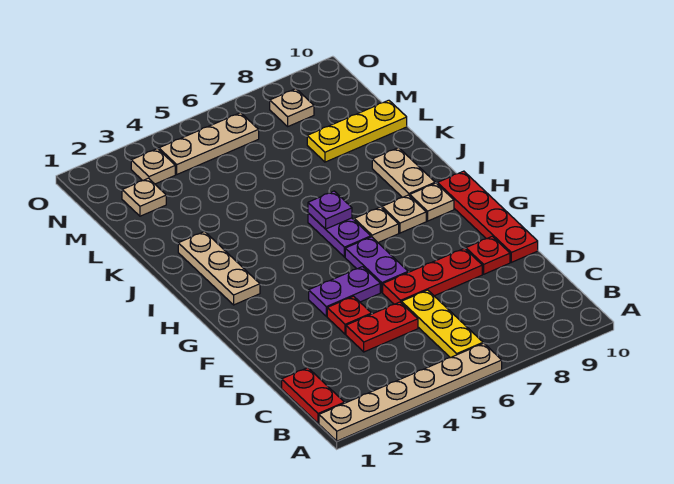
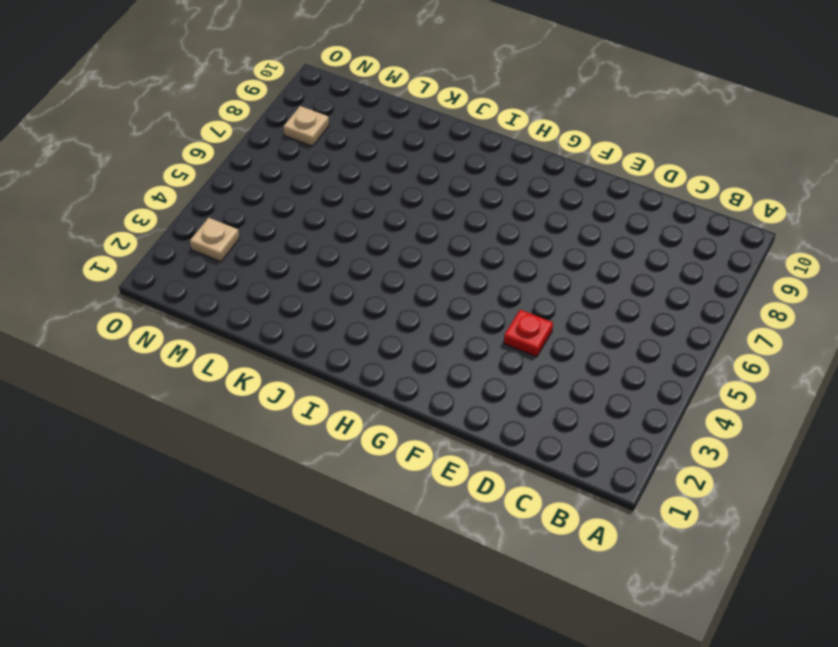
none -> tan 1x6 plate [319,343,502,441]
none -> red 1x2 plate [282,368,344,423]
none -> yellow 1x3 plate [401,290,483,358]

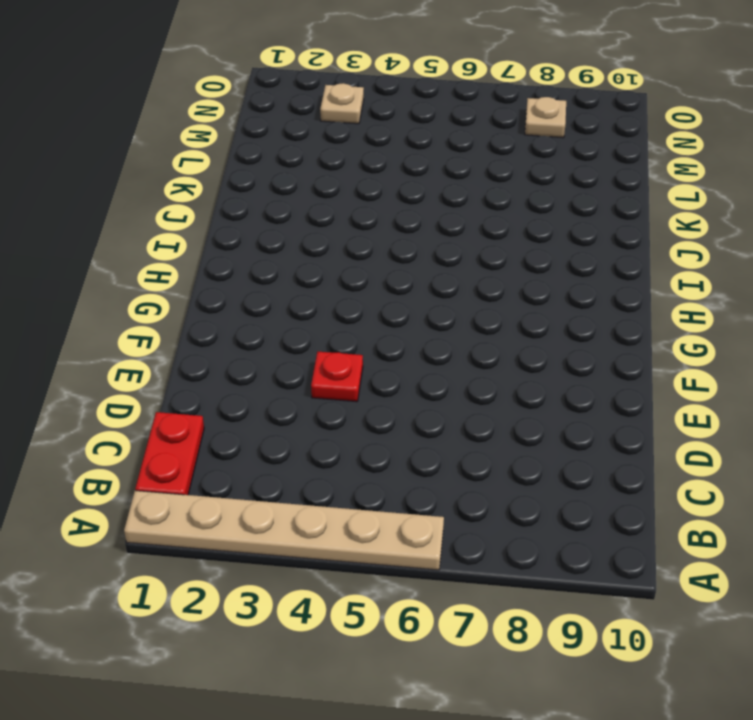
none -> yellow 1x3 plate [401,290,483,358]
none -> red 1x2 plate [346,302,418,352]
none -> red 1x3 plate [383,248,482,304]

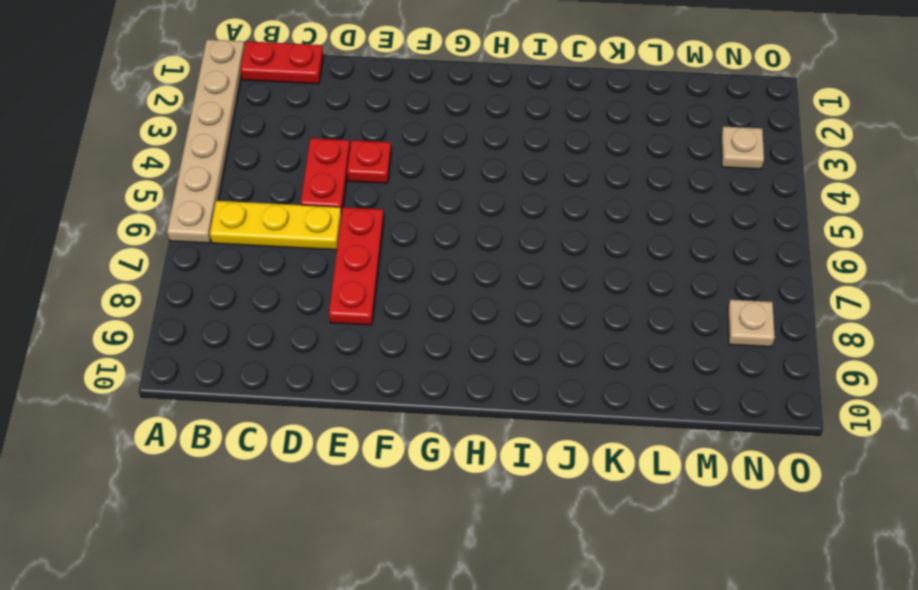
none -> red 1x1 plate [466,236,510,274]
none -> red 1x4 plate [437,171,538,262]
none -> purple 1x2 plate [309,267,380,316]

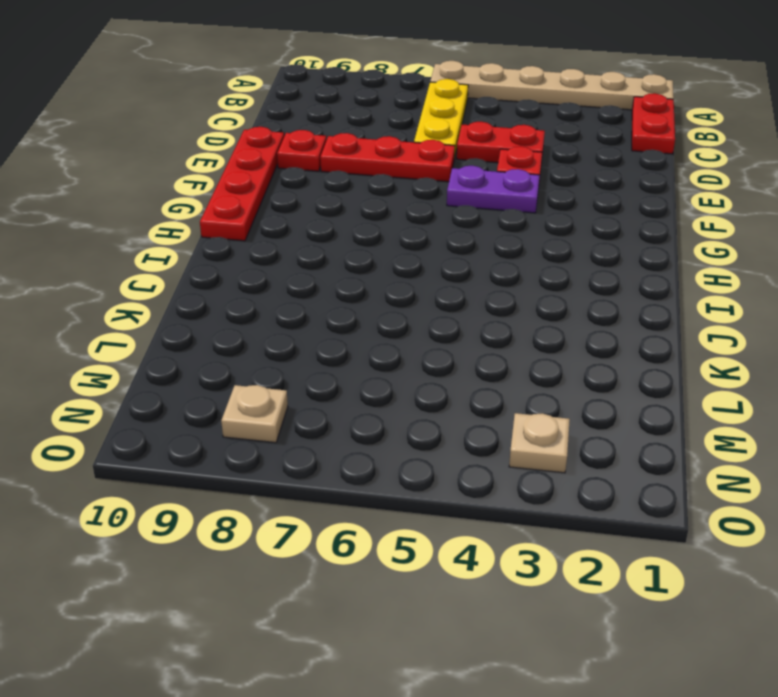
none -> purple 1x2 plate [345,237,408,292]
none -> tan 1x3 plate [178,231,260,305]
none -> purple 1x2 plate [308,213,371,257]

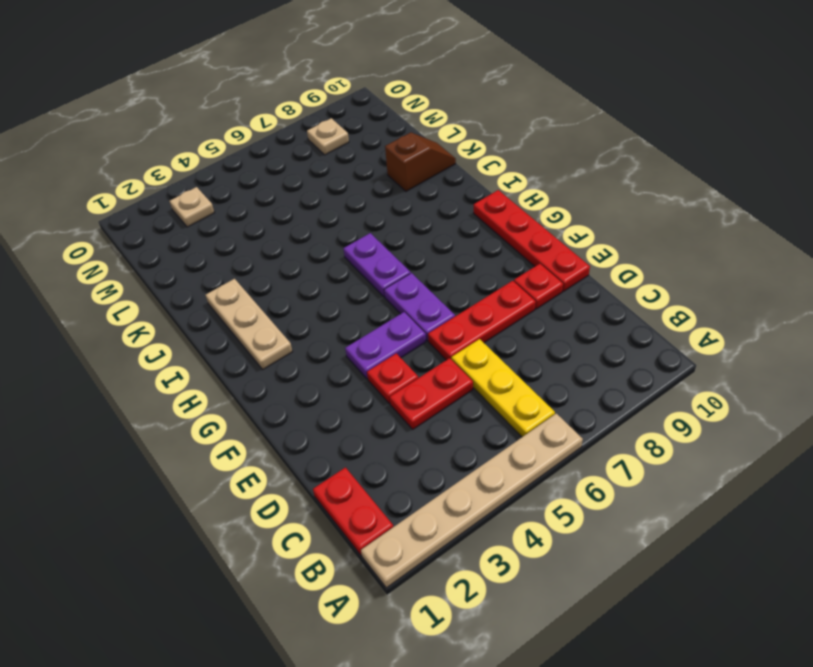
brown 1x2 slope [385,132,456,191] -> none
none -> tan 1x1 plate [354,207,399,243]
none -> tan 1x1 plate [382,195,426,233]
none -> tan 1x1 plate [410,183,454,221]

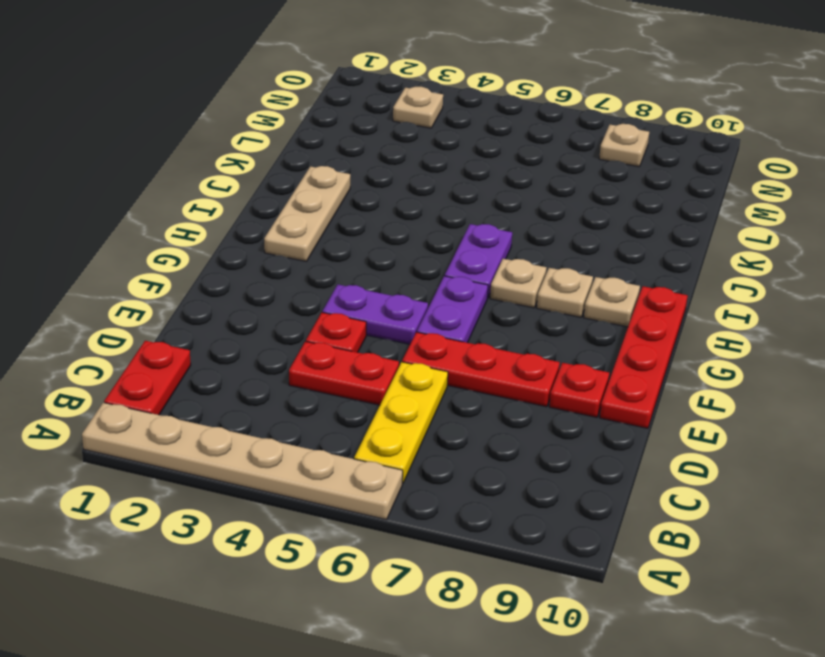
none -> tan 1x2 plate [372,148,435,198]
none -> yellow 1x3 plate [307,100,407,162]
none -> tan 1x1 plate [122,178,166,216]

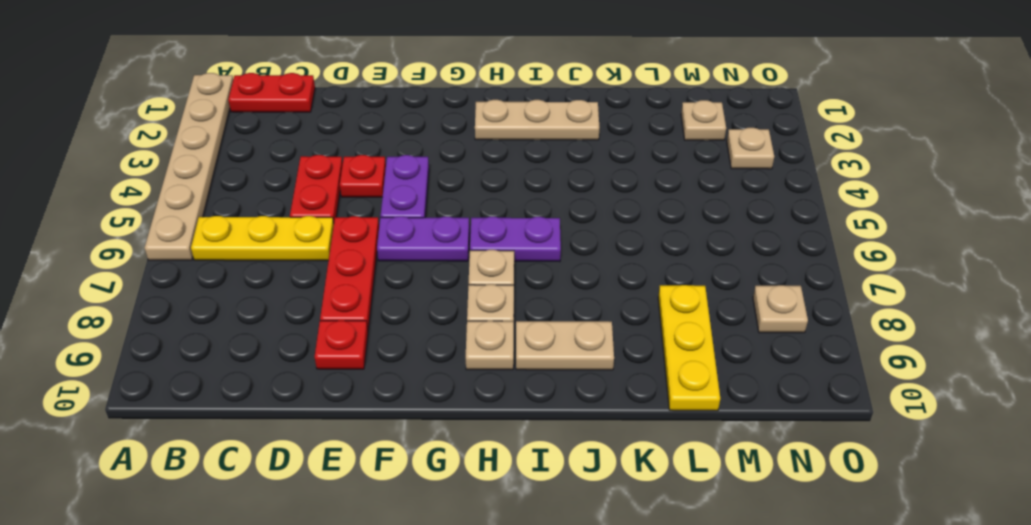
none -> red 1x4 plate [437,171,538,262]
none -> tan 1x3 plate [159,113,259,174]
none -> purple 1x1 plate [308,191,352,229]

